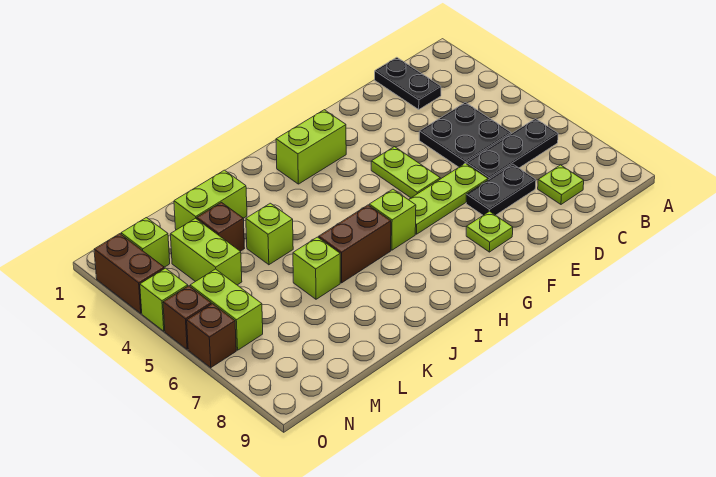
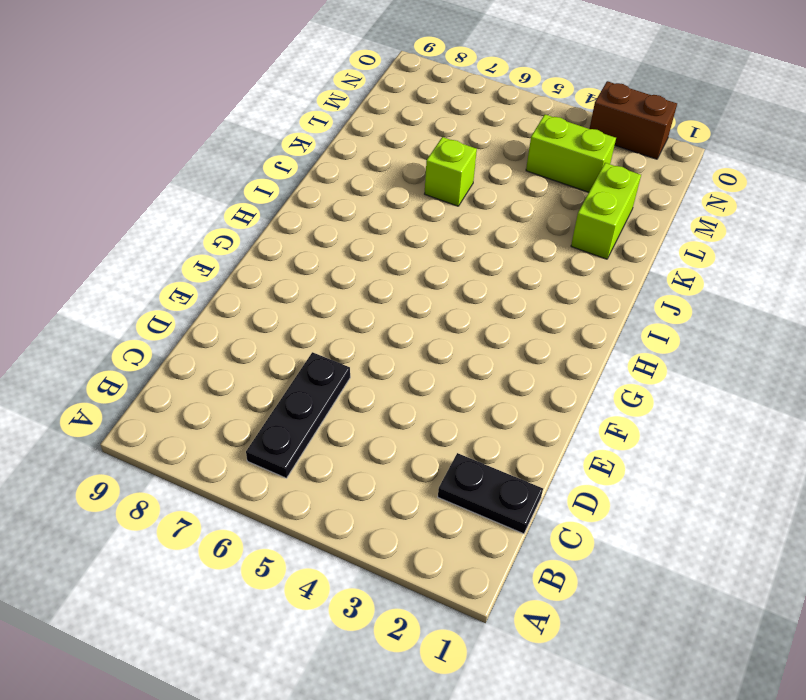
none -> black 2x2 plate [419,102,511,167]
none -> lime 1x1 plate [538,165,584,204]
none -> black 1x2 plate [466,164,536,215]

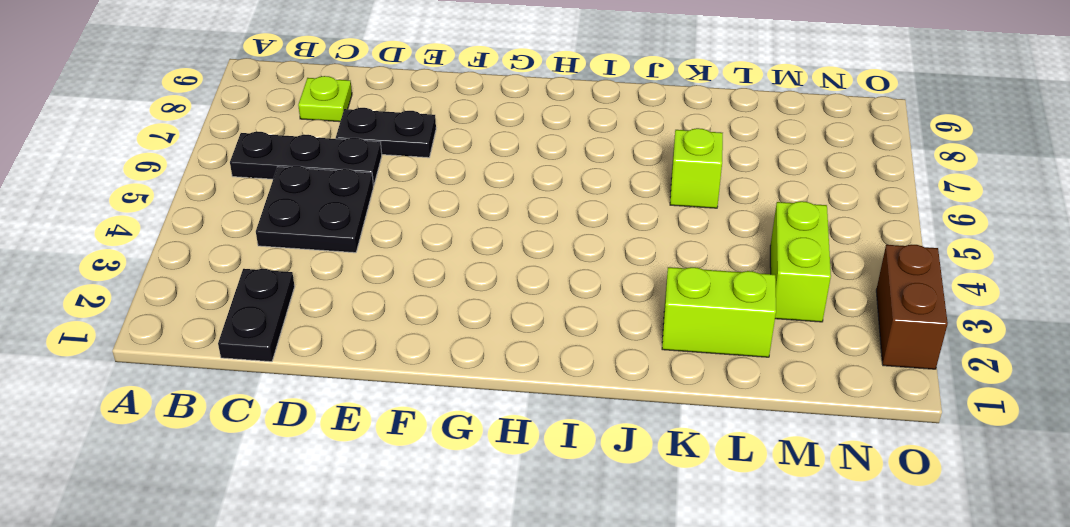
none -> lime 1x3 plate [409,163,488,234]
none -> lime 1x2 plate [371,147,440,198]
none -> lime 1x1 plate [466,211,513,252]

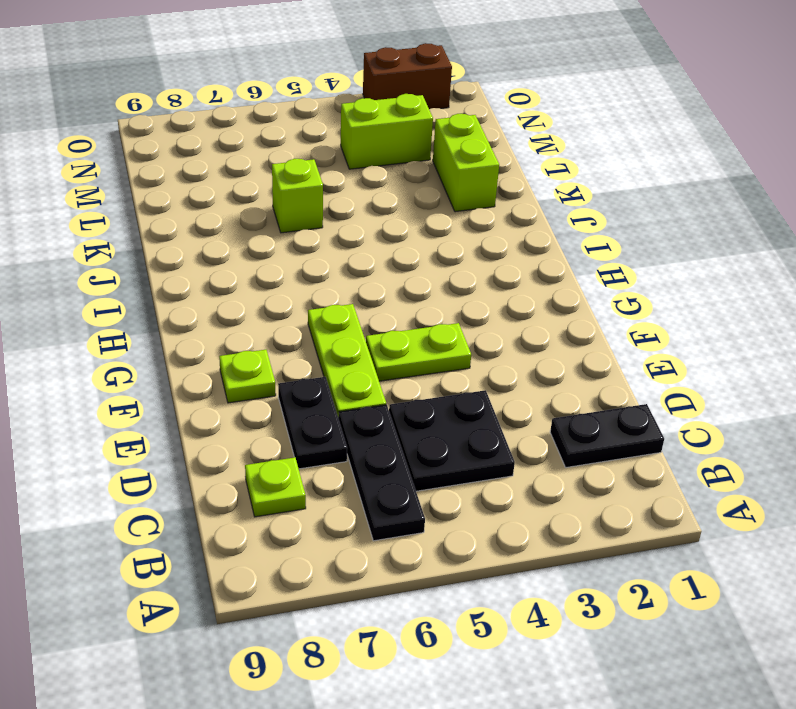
none -> lime 1x2 brick [276,110,346,184]
none -> lime 1x1 brick [369,189,416,250]
none -> brown 1x2 brick [319,205,391,283]

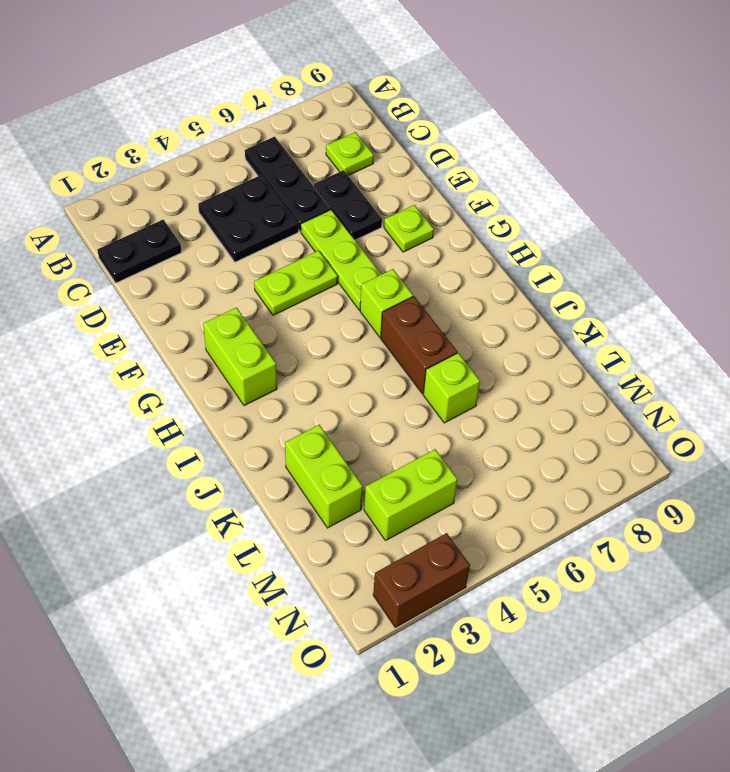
none -> lime 1x1 brick [246,203,293,265]
none -> brown 1x1 brick [197,203,245,251]
none -> lime 1x1 brick [121,218,170,267]

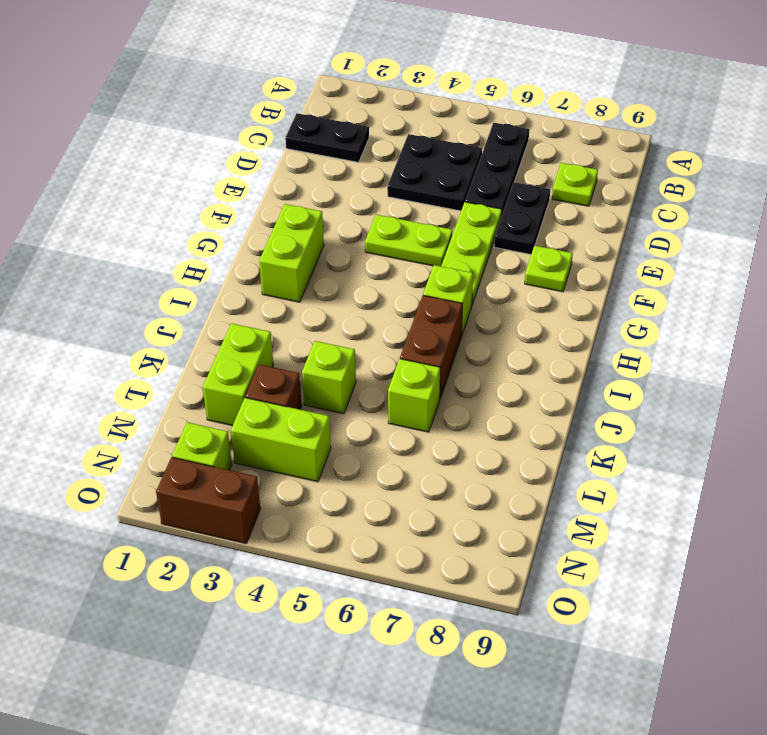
none -> lime 1x2 brick [190,269,263,350]
none -> lime 1x1 brick [140,268,188,331]
none -> brown 1x1 brick [163,286,211,349]

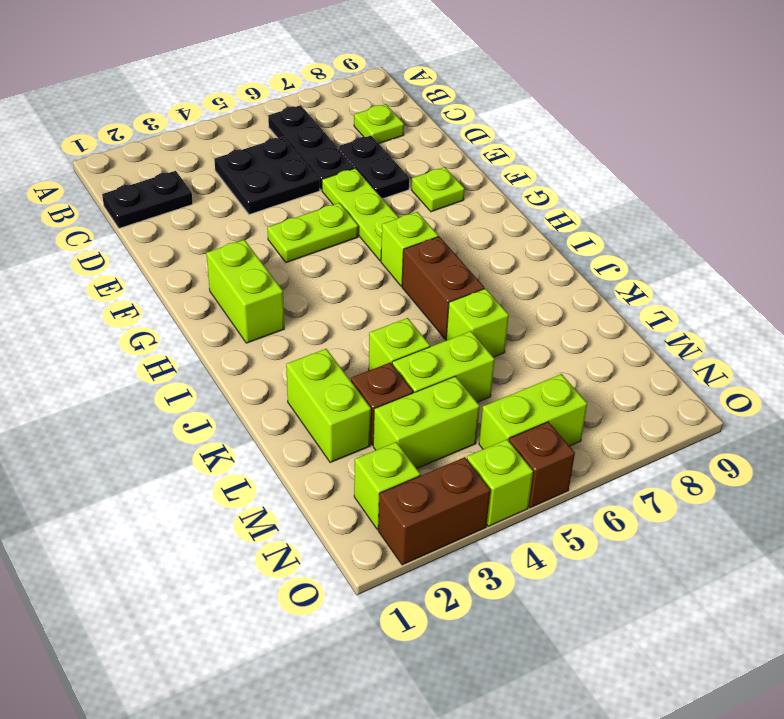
lime 1x2 brick [392,331,495,402] -> none
none -> brown 1x1 brick [187,304,236,368]

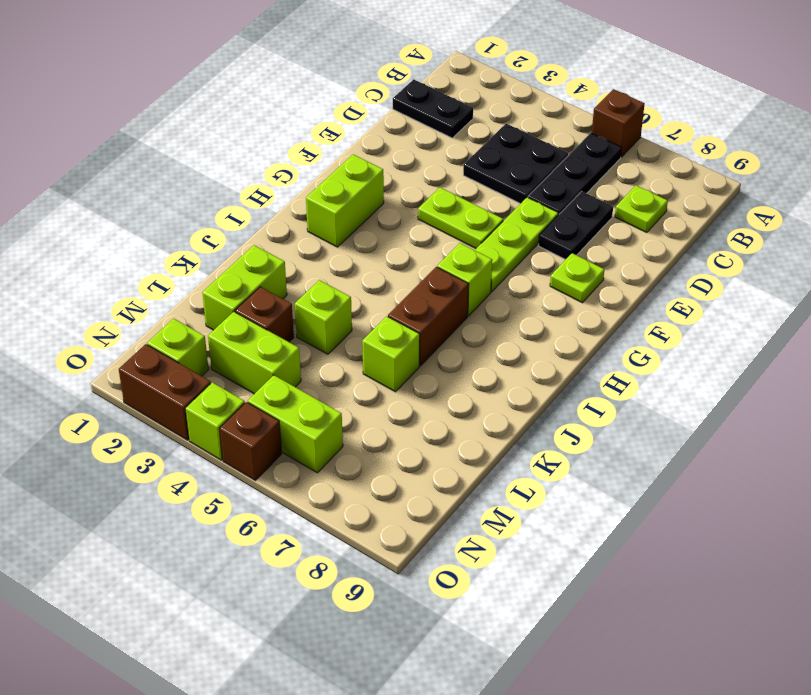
brown 1x1 brick [592,89,644,157] -> brown 1x1 brick moved to [187,304,236,368]

